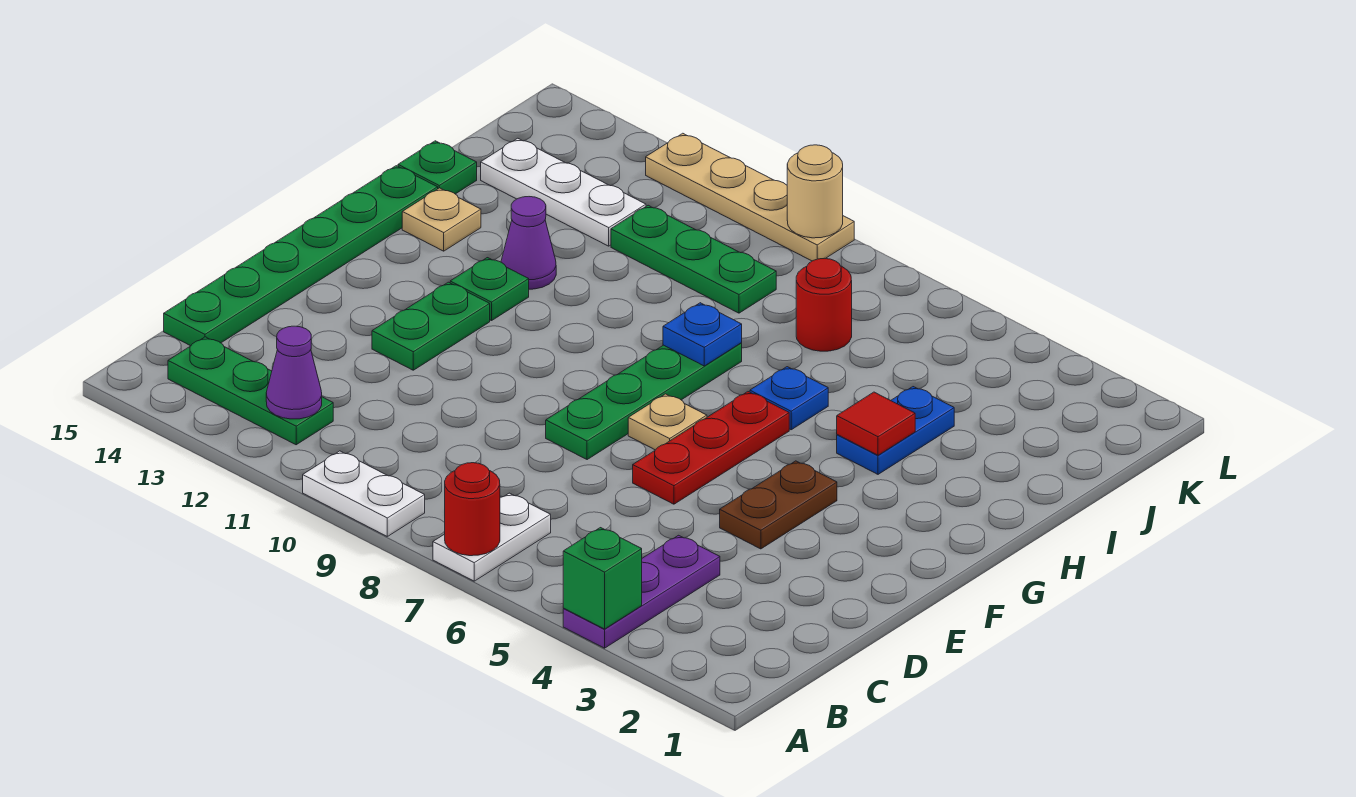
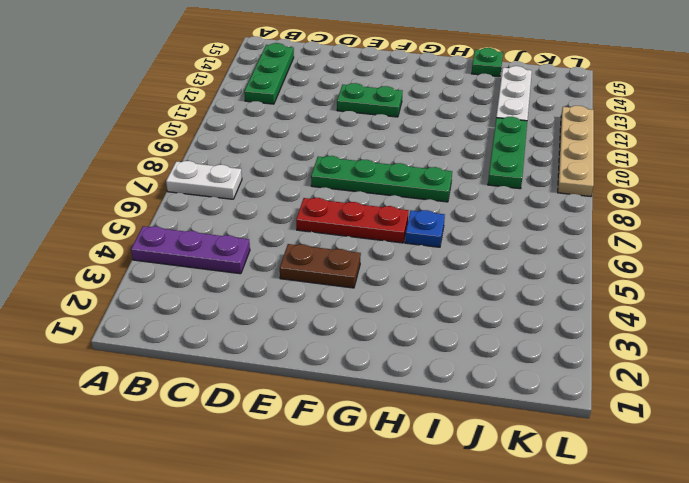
none -> white 1x2 plate [303,451,425,536]
none -> green 1x6 plate [164,166,438,346]
none -> tan 1x1 plate [628,394,707,450]

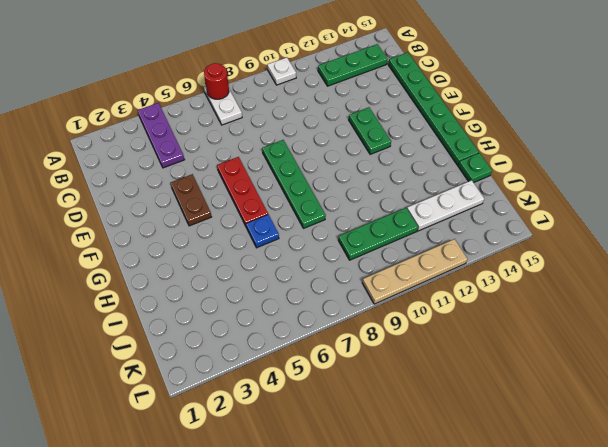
white 1x1 plate [267,57,296,85] -> white 1x2 plate [303,451,425,536]
none -> tan 1x1 plate [628,394,707,450]
none -> green 1x1 plate [450,258,529,321]
none -> blue 1x2 plate [837,387,954,474]

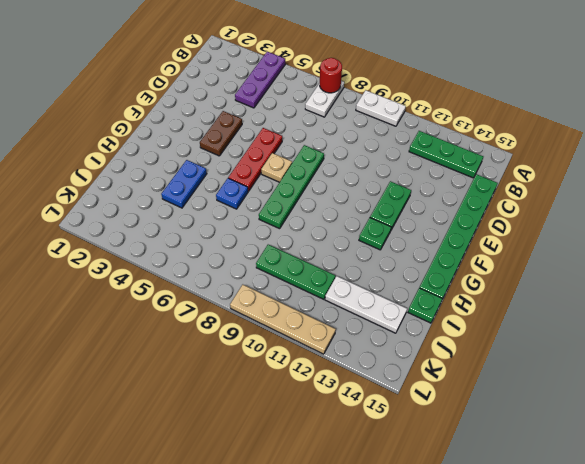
none -> purple 1x1 cone [501,197,556,289]
none -> tan 1x1 plate [402,188,481,251]
none -> red 1x1 round brick [796,258,852,351]

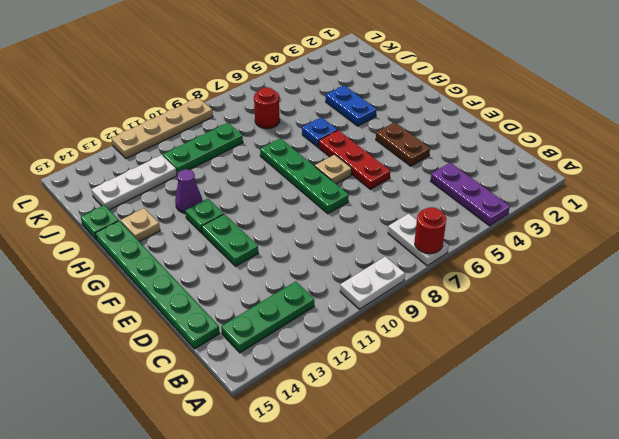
none -> green 1x1 brick [563,528,642,629]
none -> purple 1x1 cone [266,326,322,419]
none -> red 1x1 tile [837,392,915,455]

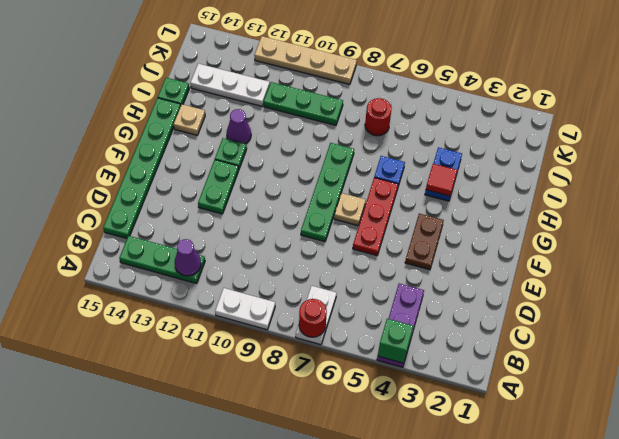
none -> blue 1x1 plate [663,303,742,366]
none -> tan 1x1 round brick [787,145,843,238]

